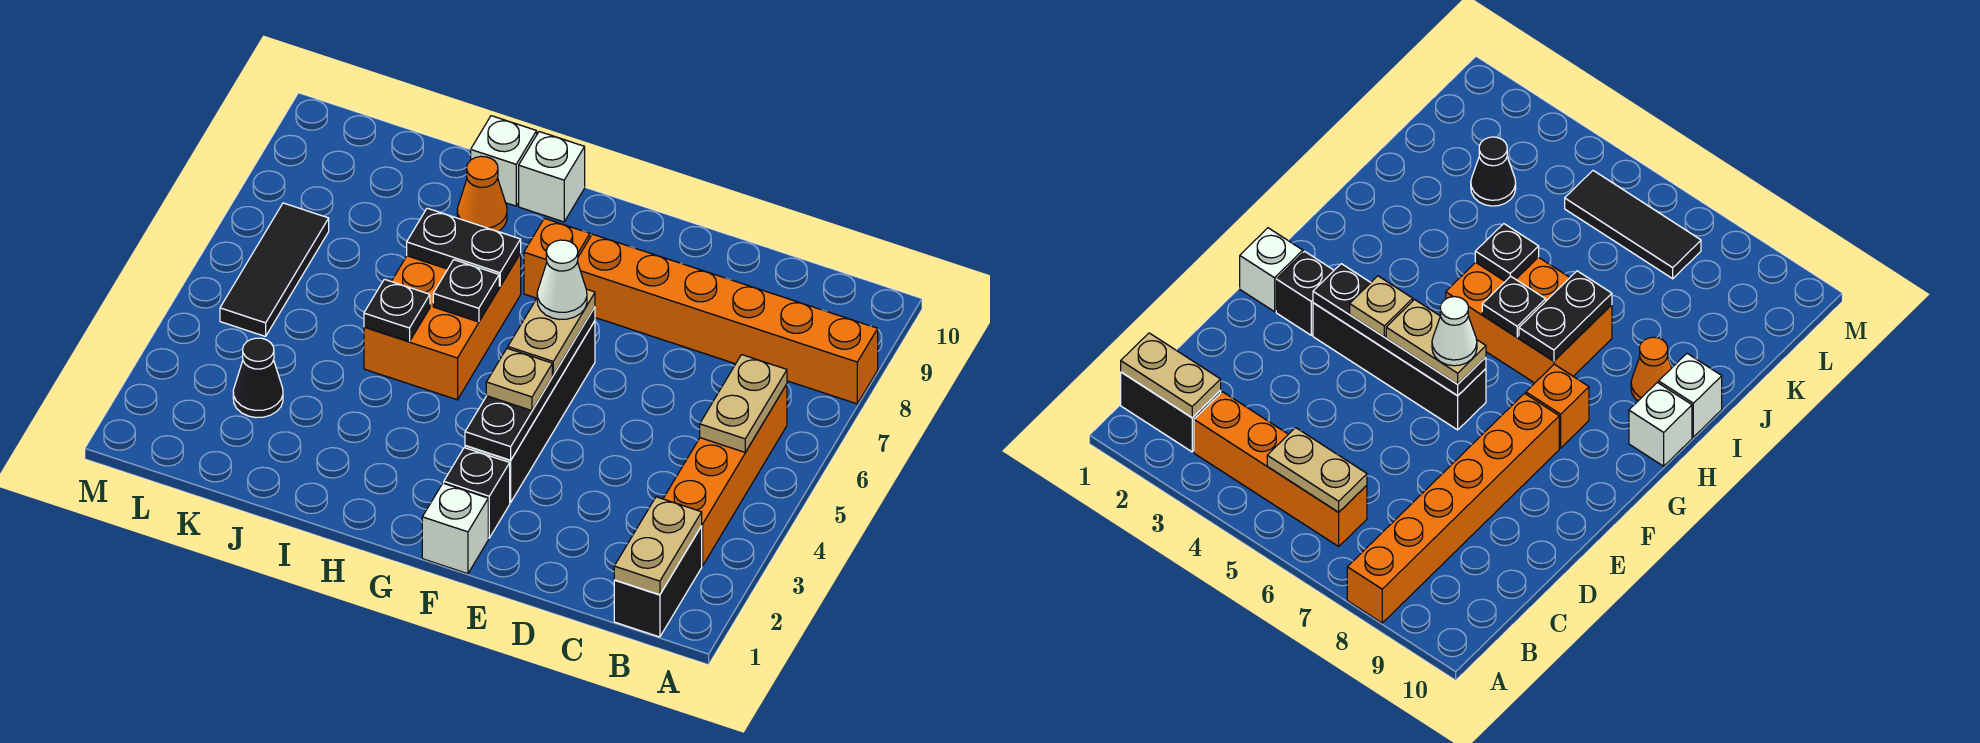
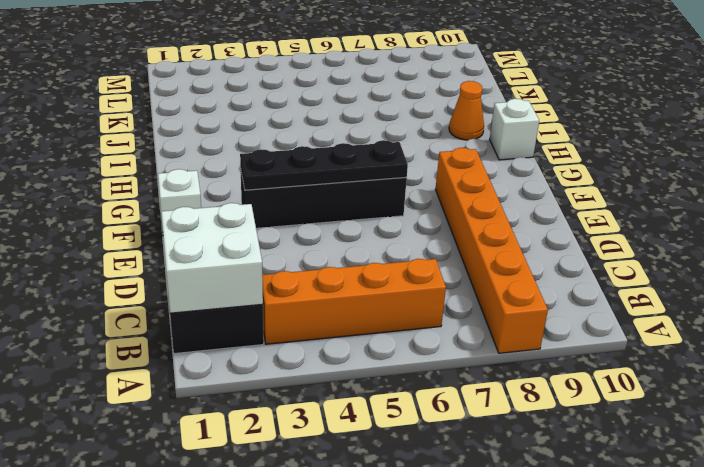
white 2x2 brick [161,203,263,313] -> tan 1x2 plate [614,497,702,595]
none -> black 1x1 brick [444,448,510,538]
none -> orange 1x1 brick [524,218,590,298]
none -> orange 2x3 brick [364,253,521,400]

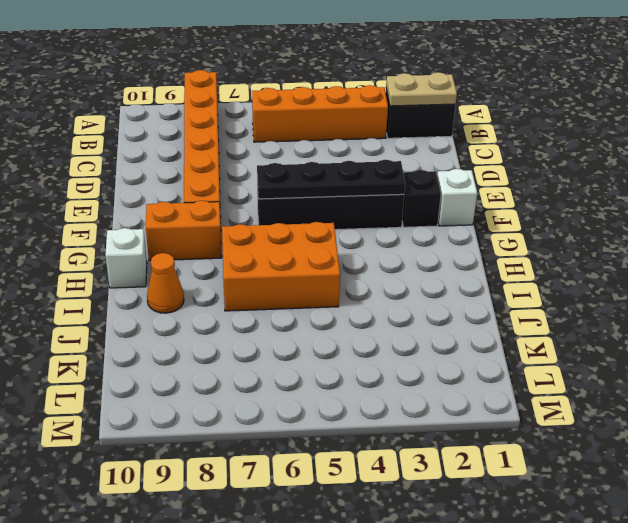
orange 1x2 brick [146,201,222,261] -> orange 1x1 brick [524,218,590,298]
none -> white 1x1 brick [471,116,537,206]
none -> black 1x1 cone [233,338,283,418]
none -> black 1x3 tile [220,203,329,336]

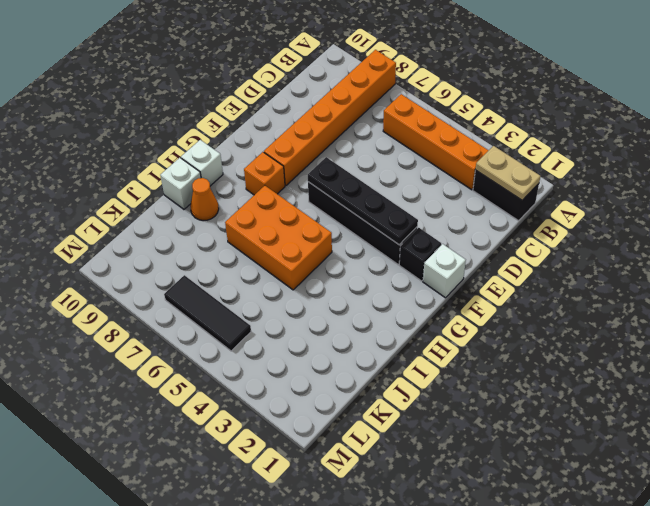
none -> black 1x1 cone [233,338,283,418]
none -> tan 1x2 plate [700,355,787,452]
none -> black 1x1 plate [433,260,499,322]

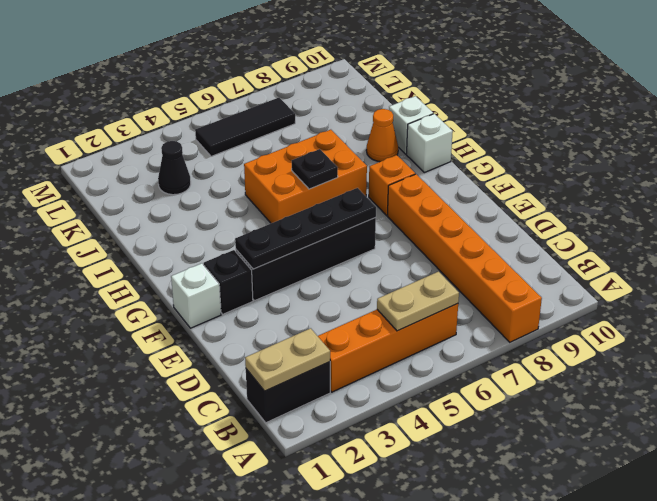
none -> black 1x2 plate [407,208,521,286]
none -> black 1x1 plate [364,279,430,342]
none -> tan 1x1 plate [486,348,552,411]

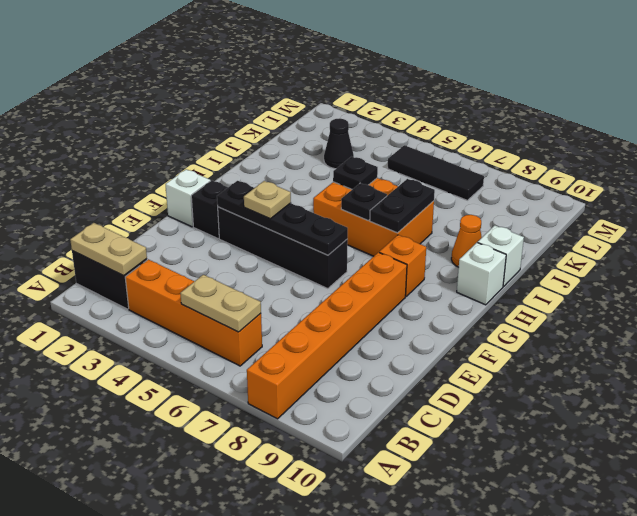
none -> tan 1x2 plate [508,289,595,375]
none -> white 1x1 cone [537,240,587,320]

